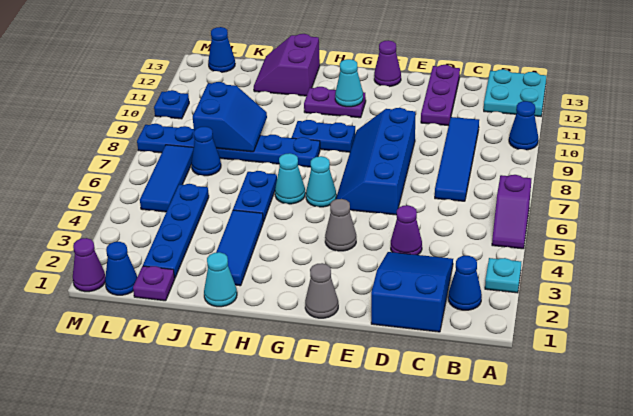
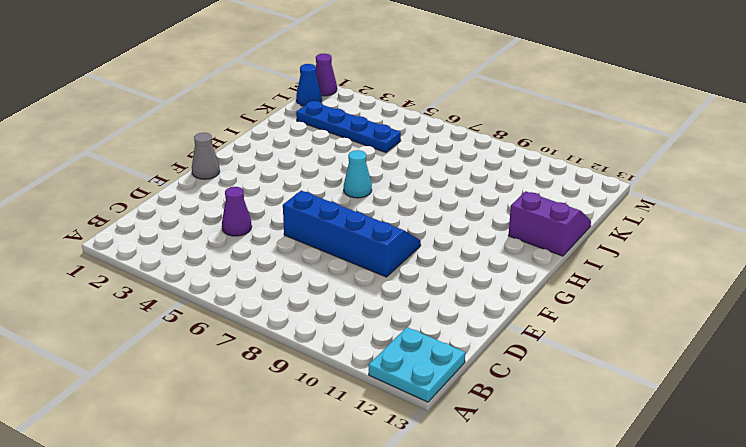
none -> cyan 1x1 plate [485,258,521,293]
none -> purple 1x2 slope [492,175,531,249]
none -> blue 1x1 cone [509,101,538,150]
none -> blue 1x1 cone [448,256,482,310]

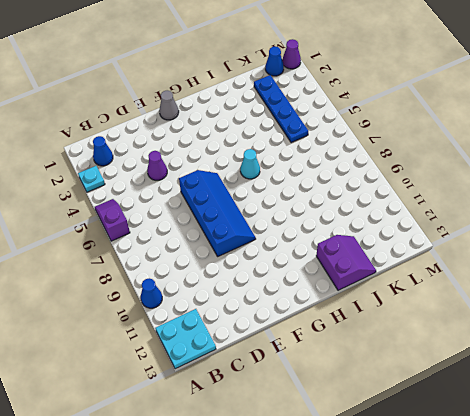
none -> blue 2x3 slope [371,252,453,332]
none -> blue 1x4 tile [435,117,479,201]
none -> purple 1x3 plate [421,65,460,126]
none -> grey 1x1 cone [325,199,356,251]

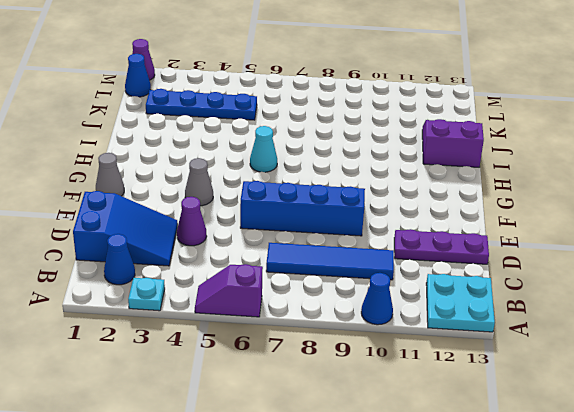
none -> purple 1x1 cone [374,40,401,87]
none -> cyan 1x1 cone [306,156,336,207]
none -> blue 1x2 plate [292,120,355,152]
none -> purple 1x2 plate [304,87,366,118]

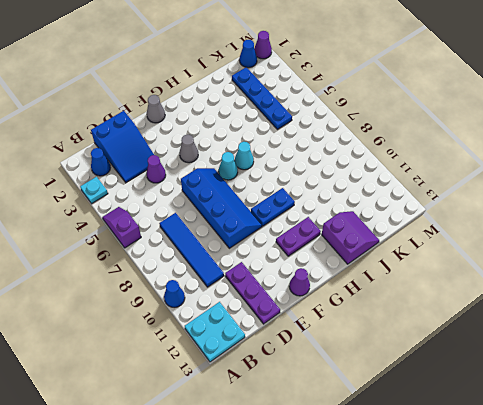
none -> blue 1x6 plate [137,124,320,167]
none -> cyan 1x1 cone [204,252,237,307]
none -> blue 1x3 tile [216,210,263,286]
none -> blue 1x2 plate [233,171,277,222]

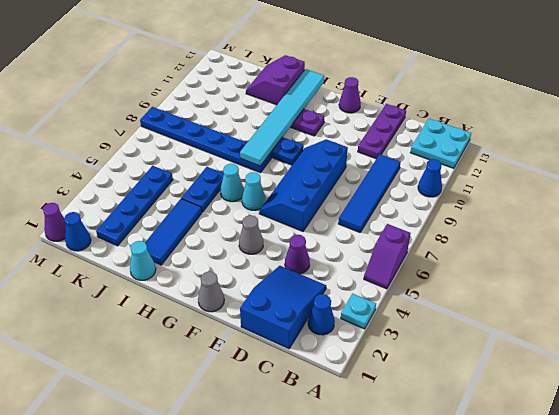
cyan 1x6 tile [240,69,324,166] -> none
none -> purple 1x1 plate [133,266,175,301]
none -> blue 1x1 cone [191,127,221,176]
none -> blue 1x3 tile [140,145,194,212]
none -> blue 1x1 cone [208,27,235,72]

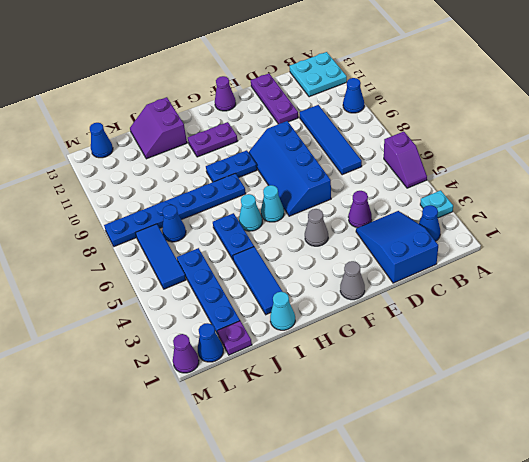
none -> blue 1x1 plate [154,90,189,119]
none -> cyan 1x1 cone [335,59,363,107]
none -> blue 2x2 slope [193,82,267,152]

